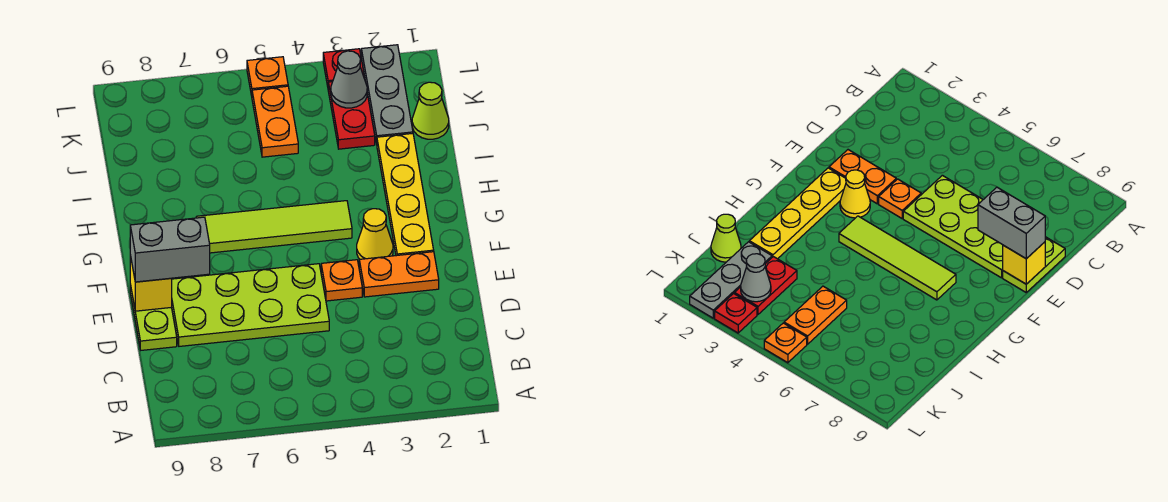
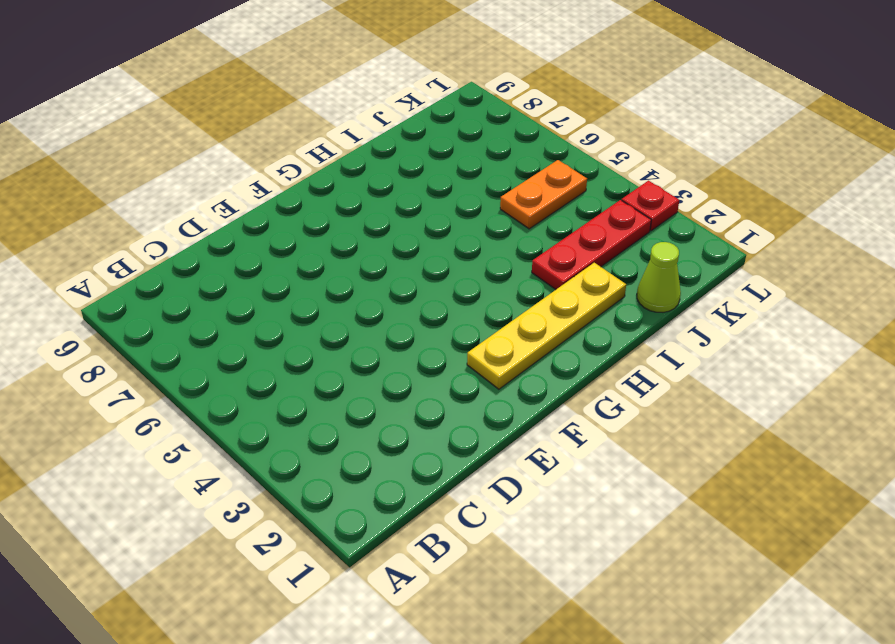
red 1x3 plate [532,200,651,290] -> red 1x2 plate [328,78,375,149]
none -> lime 2x4 plate [172,264,329,346]
none -> lime 1x2 plate [130,284,177,350]
none -> orange 1x2 plate [359,252,439,297]

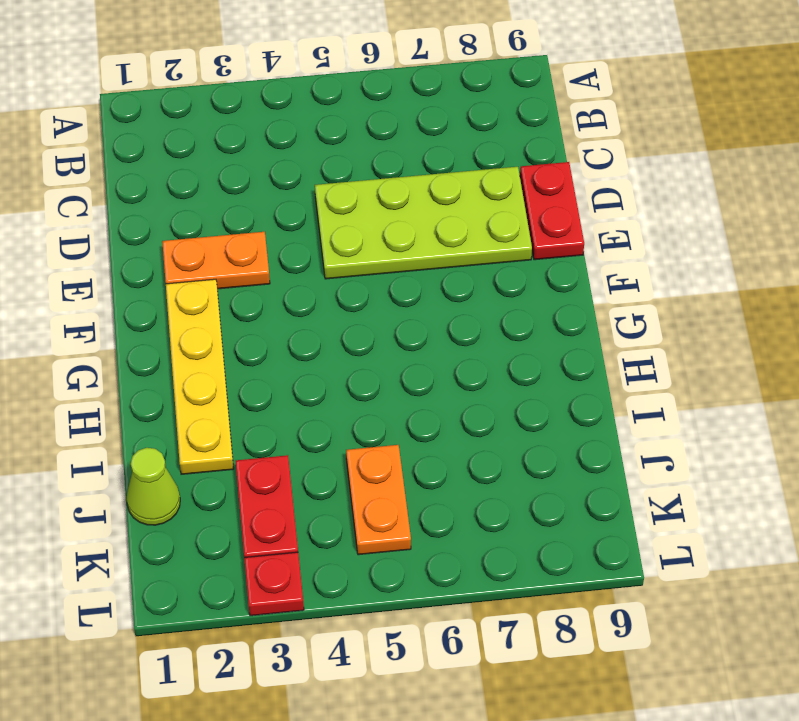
red 1x2 plate [520,162,584,260] -> lime 1x2 plate [130,284,177,350]
none -> orange 1x1 plate [321,260,362,301]
none -> yellow 1x1 cone [357,209,393,259]
none -> lime 1x4 tile [196,201,352,253]

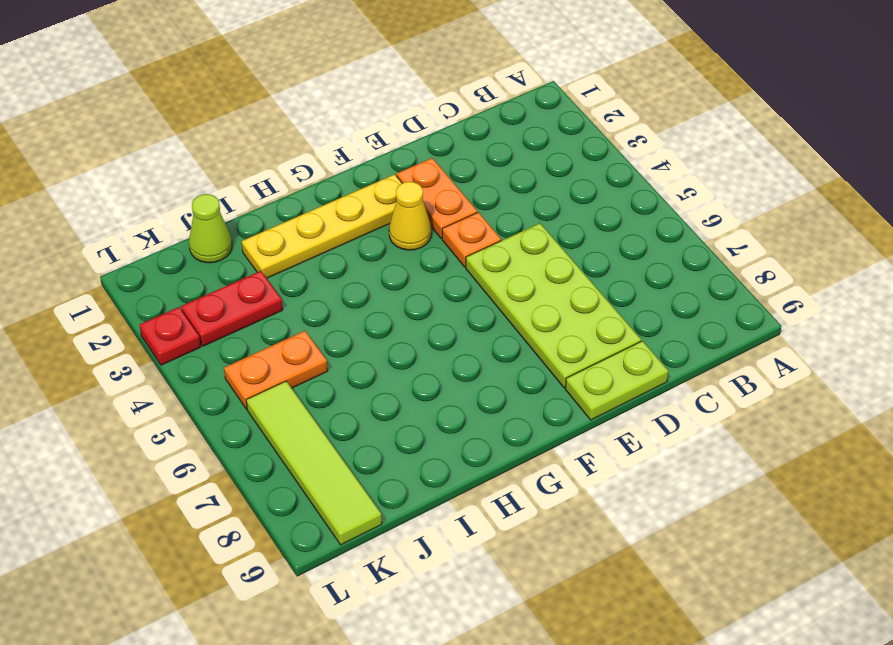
lime 1x4 tile [246,381,382,545] -> lime 1x4 tile moved to [196,201,352,253]
none -> grey 1x3 plate [361,45,413,144]
none -> orange 1x1 plate [247,57,288,96]
none -> yellow 1x1 brick [130,255,172,311]

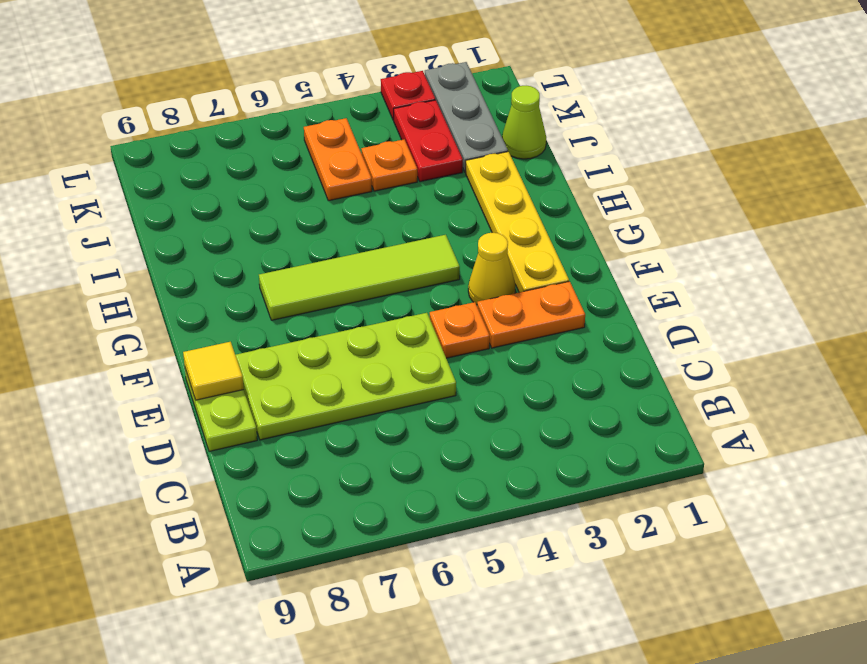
yellow 1x1 tile [183,342,244,400] -> yellow 1x1 brick [130,255,172,311]
orange 1x1 plate [361,139,417,191] -> orange 1x1 plate moved to [247,57,288,96]
none -> grey 1x1 cone [331,51,367,108]
none -> grey 1x2 brick [130,217,210,282]

